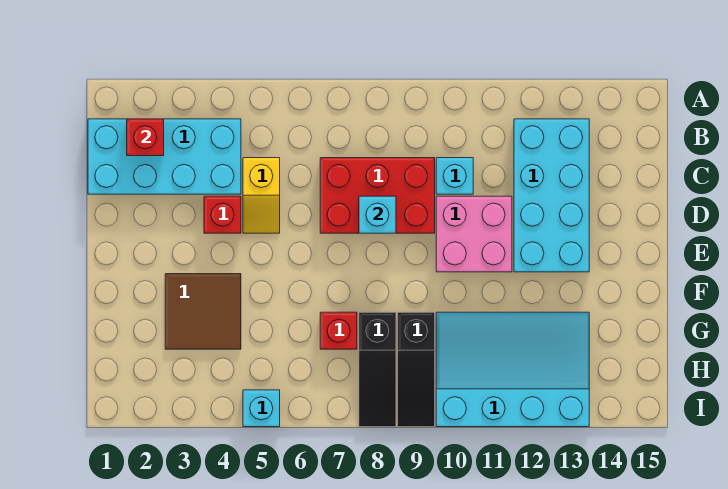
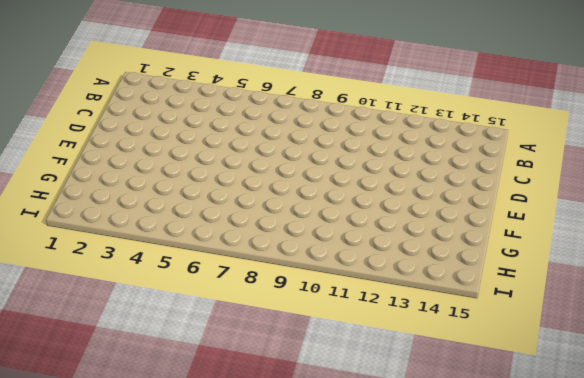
none -> cyan 2x4 brick [88,119,241,194]
none -> cyan 2x4 brick [514,119,589,272]
none -> yellow 1x2 slope [243,158,280,233]

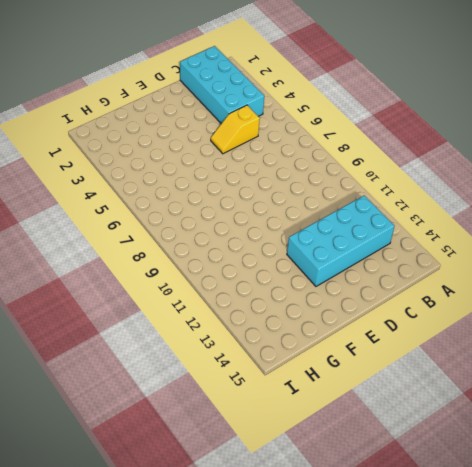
none -> red 2x3 brick [320,158,435,233]
none -> cyan 1x1 brick [436,158,473,194]
none -> red 1x1 brick [204,196,241,233]

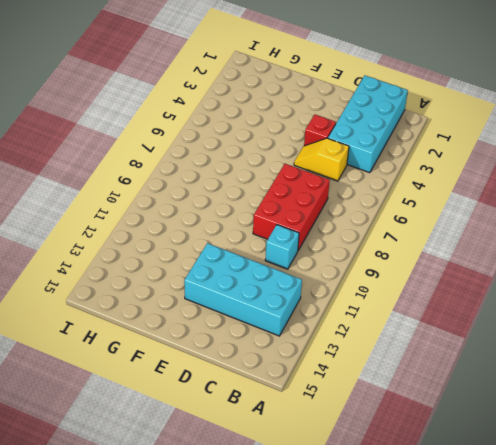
none -> pink 2x2 brick [436,196,512,272]
none -> brown 2x2 tile [165,274,241,349]
none -> red 1x1 brick [320,312,357,349]

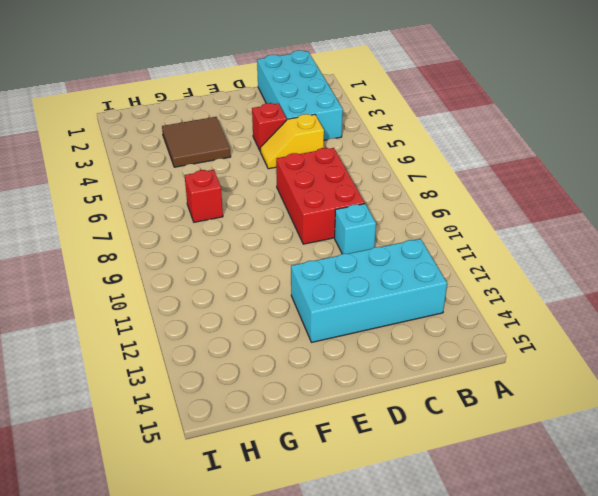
none -> pink 2x2 brick [436,196,512,272]
none -> black 1x3 slope [359,312,396,427]
none -> black 1x3 slope [398,312,435,427]

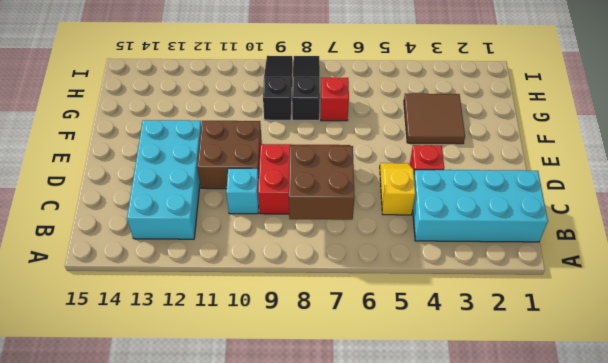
brown 2x2 brick [289,145,355,220] -> none
brown 2x2 brick [197,121,262,189] -> pink 2x2 brick [436,196,512,272]
none -> cyan 3x4 slope [436,312,589,427]
none -> cyan 1x1 brick [243,390,280,427]
none -> red 1x1 brick [127,119,164,156]

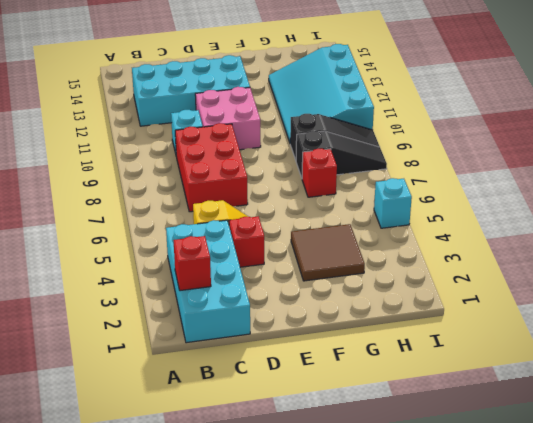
none -> cyan 1x1 brick [359,196,396,233]

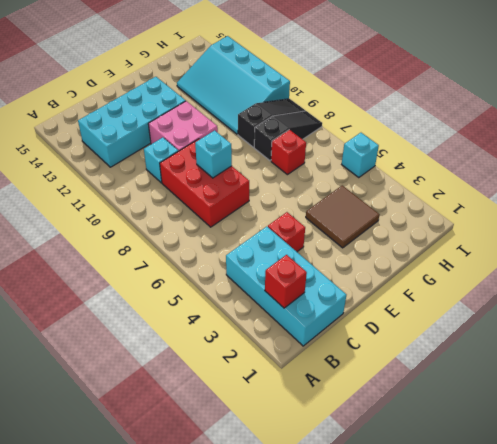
none -> yellow 1x2 slope [243,158,280,233]

